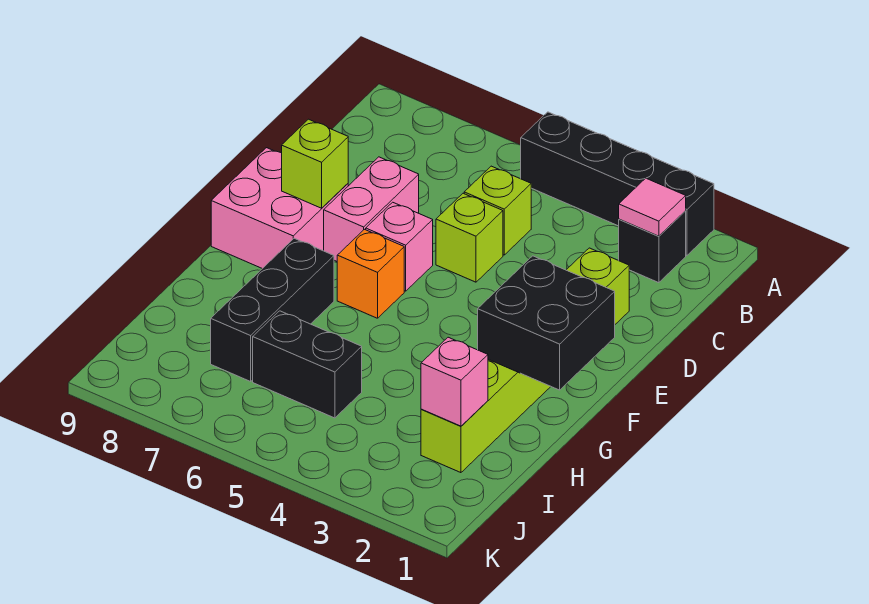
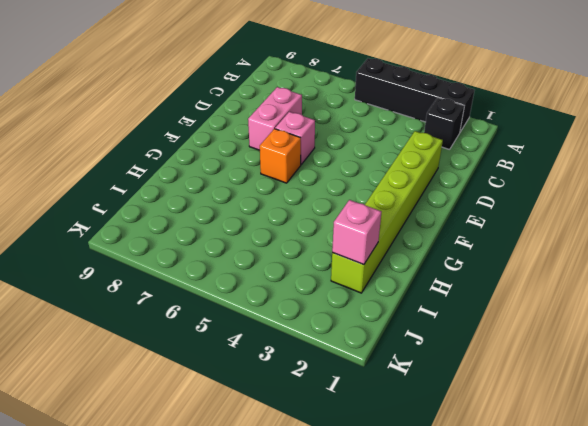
none -> lime 1x1 brick [464,166,531,255]
none -> lime 1x1 brick [436,193,503,282]
none -> pink 2x2 brick [211,148,348,269]

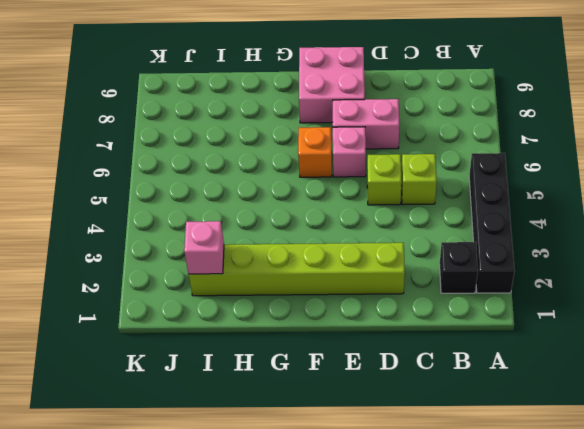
none -> black 1x3 brick [211,238,334,381]
none -> black 1x2 brick [253,311,362,418]
none -> pink 1x1 tile [619,178,686,236]

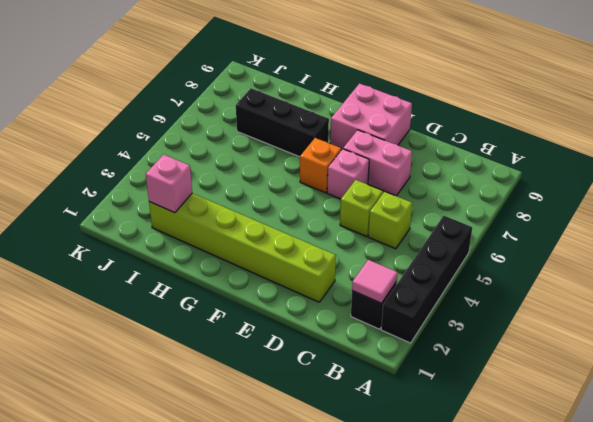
none -> black 1x2 brick [253,311,362,418]
none -> lime 1x1 brick [282,119,348,208]
none -> black 2x2 brick [478,256,615,390]

